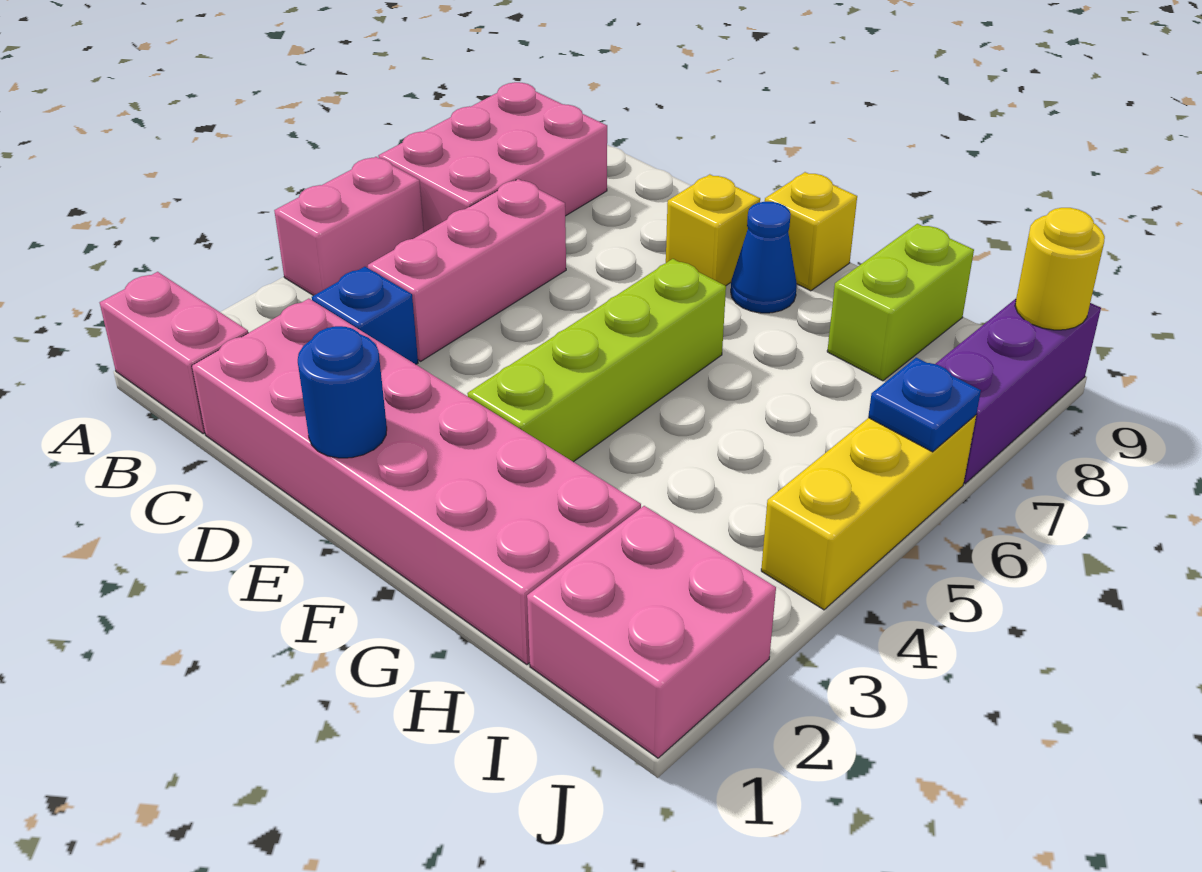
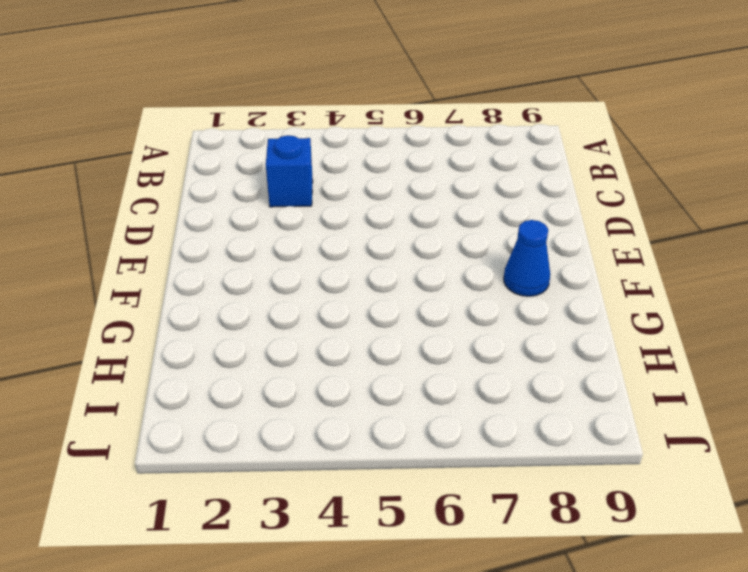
none -> pink 1x2 brick [100,272,248,434]
none -> pink 1x2 brick [274,157,424,296]
none -> pink 2x3 brick [379,82,607,232]

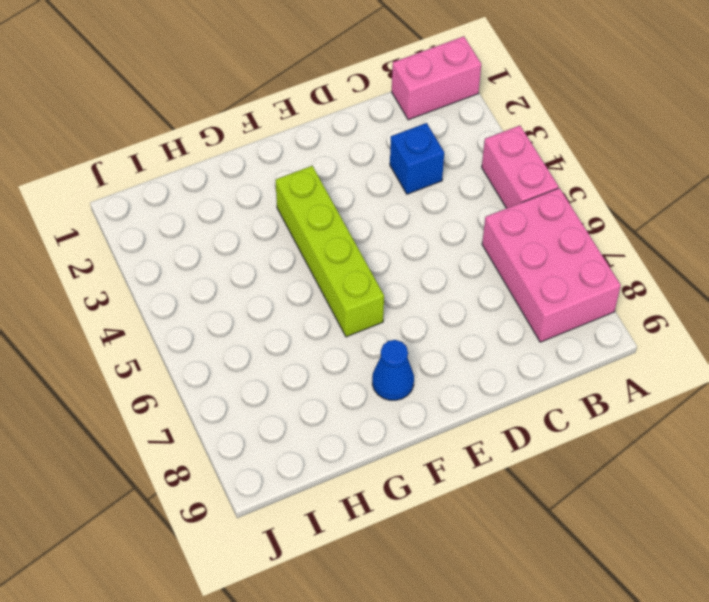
none -> pink 2x6 brick [192,299,641,665]
none -> pink 1x3 brick [368,179,566,361]
none -> yellow 1x1 brick [666,174,760,286]

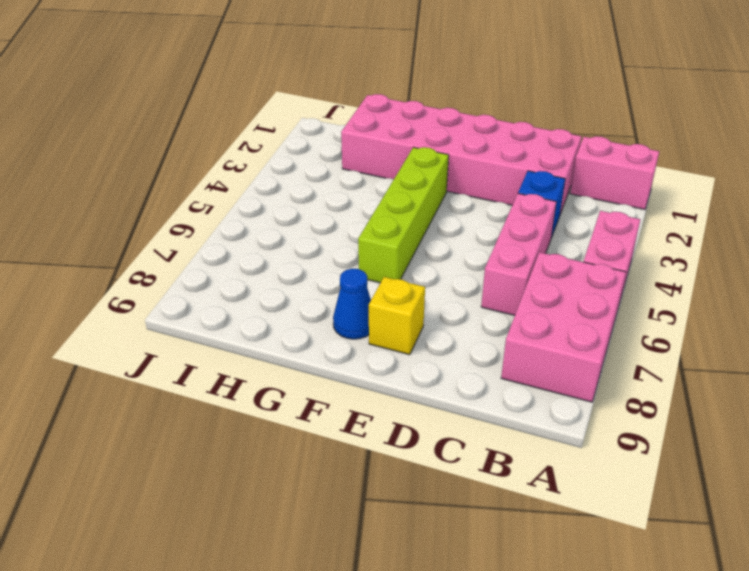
none -> yellow 1x1 brick [765,172,857,291]
none -> lime 1x2 brick [827,224,974,381]
none -> pink 2x2 brick [527,506,776,758]

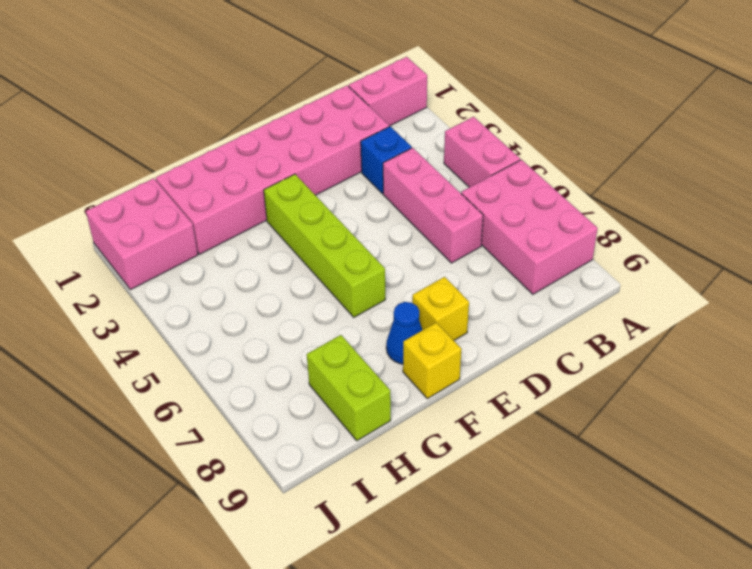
none -> yellow 1x3 brick [761,415,976,610]
none -> purple 1x3 brick [936,299,1101,484]
none -> blue 1x1 round brick [298,326,387,458]

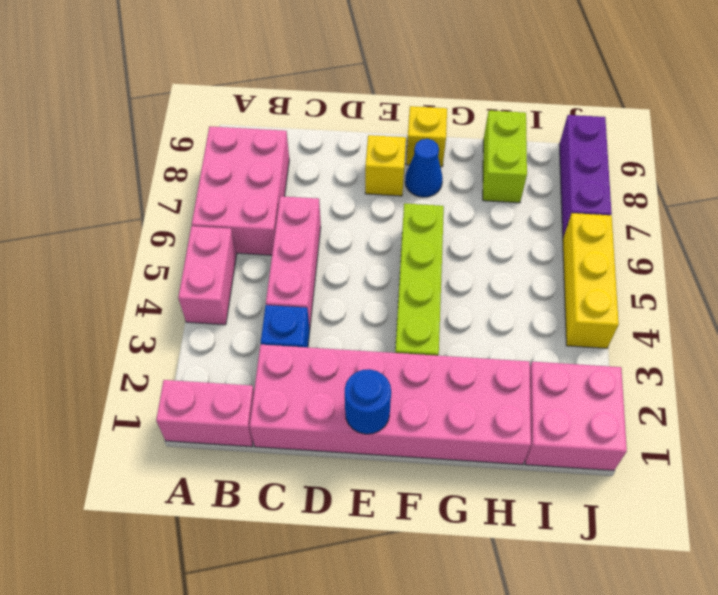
none -> blue 1x1 plate [868,358,981,452]
none -> yellow 1x1 round brick [1015,208,1105,330]

